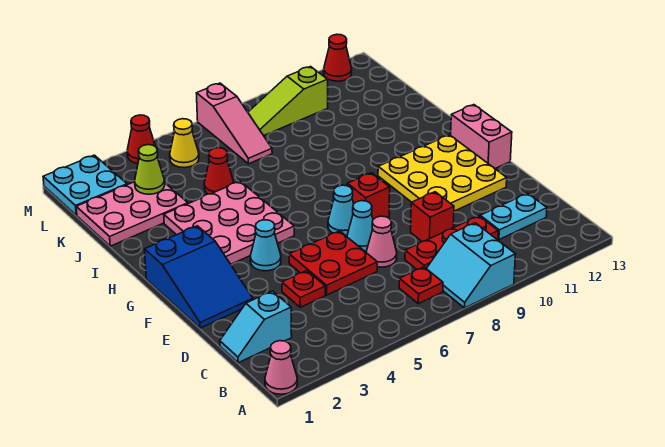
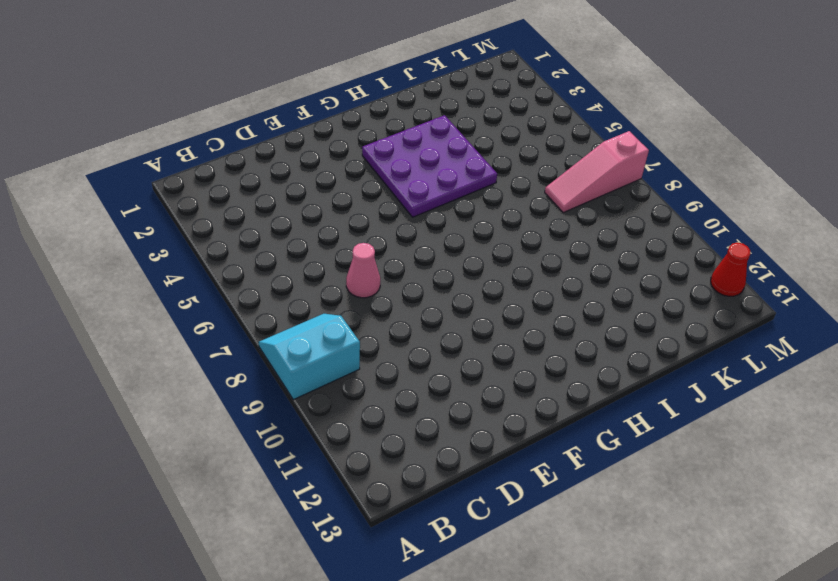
purple 3x3 plate [362,115,497,217] -> pink 3x3 plate [164,181,294,264]
none -> pink 1x1 cone [265,341,297,394]
none -> red 1x1 plate [399,267,443,304]
none -> cyan 1x2 slope [220,291,292,363]

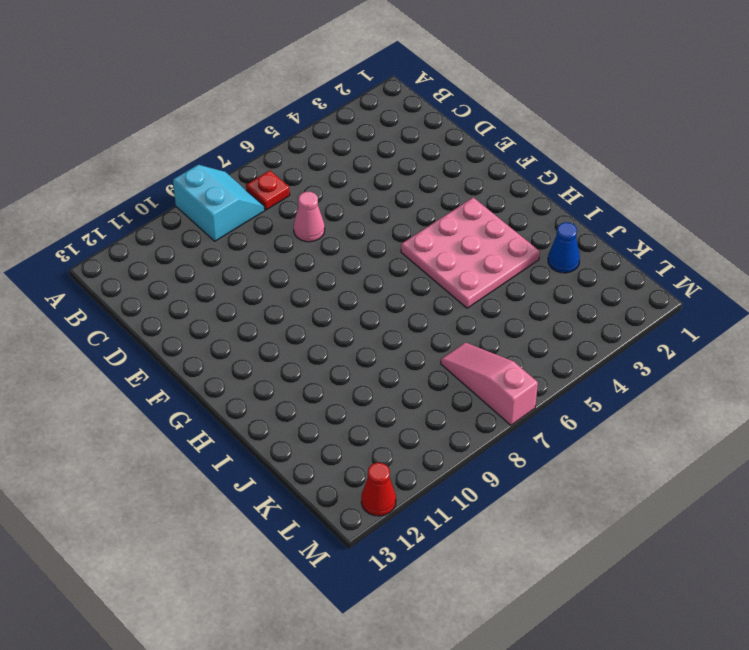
blue 1x1 cone [548,222,580,273] -> pink 2x3 plate [76,182,188,246]
none -> pink 1x1 cone [265,341,297,394]
none -> cyan 1x2 slope [220,291,292,363]
none -> red 1x3 plate [405,216,498,269]

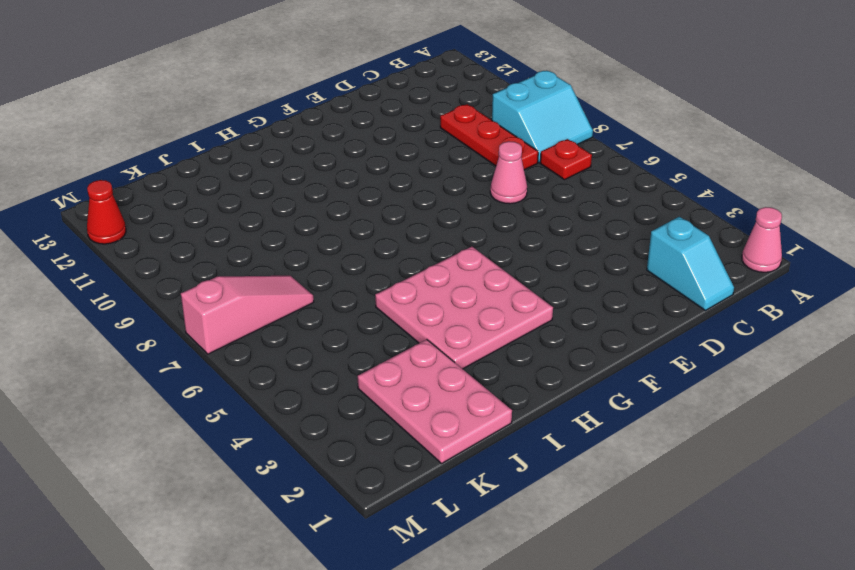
none -> cyan 1x2 plate [480,193,547,240]
none -> red 1x1 plate [282,271,325,307]
none -> red 2x2 plate [289,231,377,295]

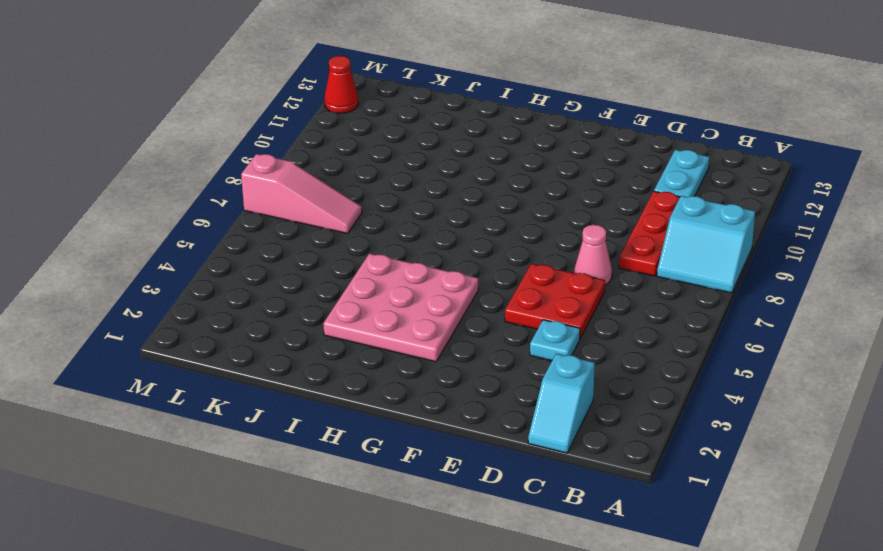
cyan 1x1 plate [530,320,580,360] -> red 1x1 plate [282,271,325,307]
none -> pink 1x1 cone [265,341,297,394]
none -> red 1x1 plate [399,267,443,304]
none -> red 1x1 brick [411,192,454,242]

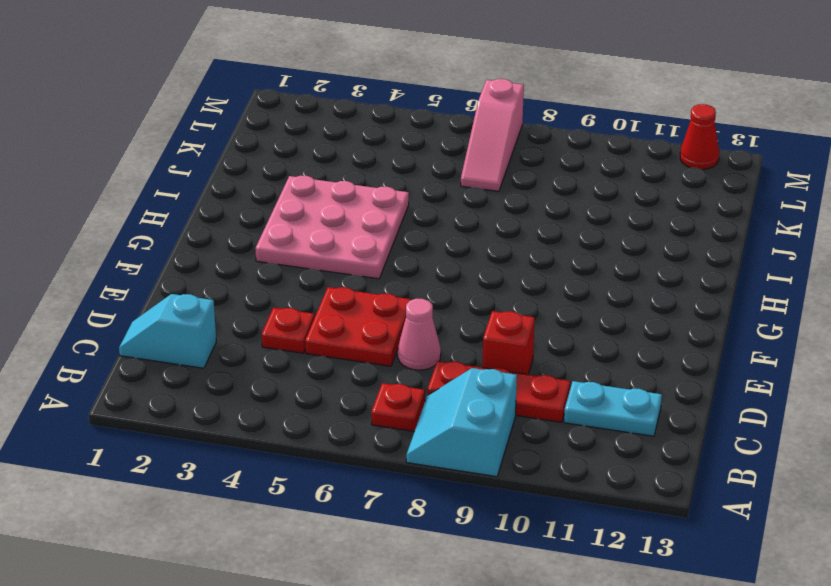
none -> pink 1x1 cone [265,341,297,394]
none -> blue 2x3 slope [145,226,253,328]
none -> cyan 1x1 cone [347,201,373,251]

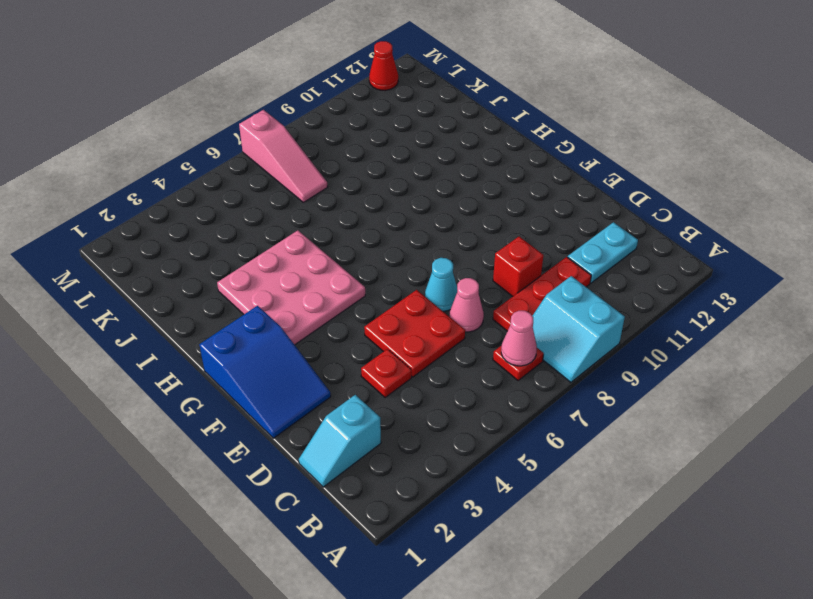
pink 1x1 cone [501,311,537,366] -> pink 1x1 cone moved to [265,341,297,394]
none -> yellow 3x3 plate [378,135,507,211]
none -> cyan 1x1 cone [250,220,281,271]
none -> cyan 1x1 cone [328,185,354,235]

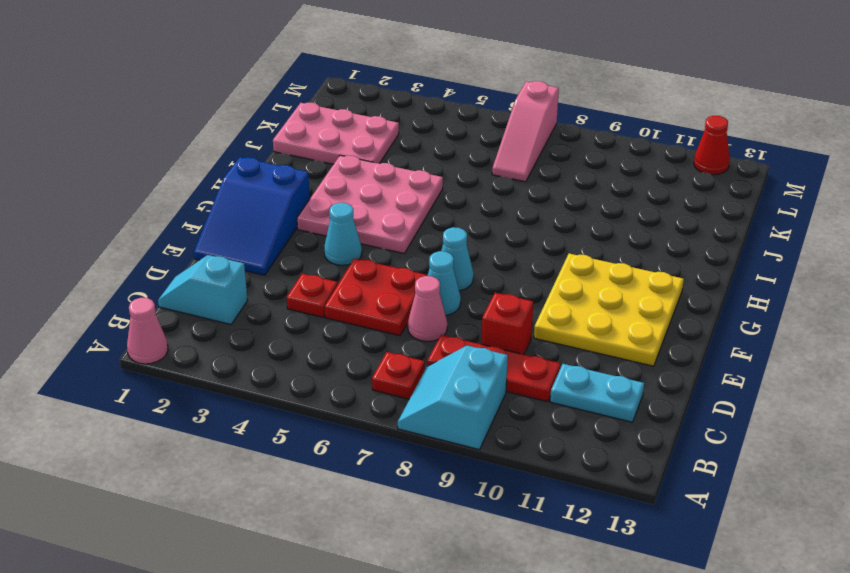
none -> red 1x1 brick [347,173,390,219]
none -> pink 1x2 brick [451,105,512,168]
none -> red 1x1 cone [204,148,234,194]

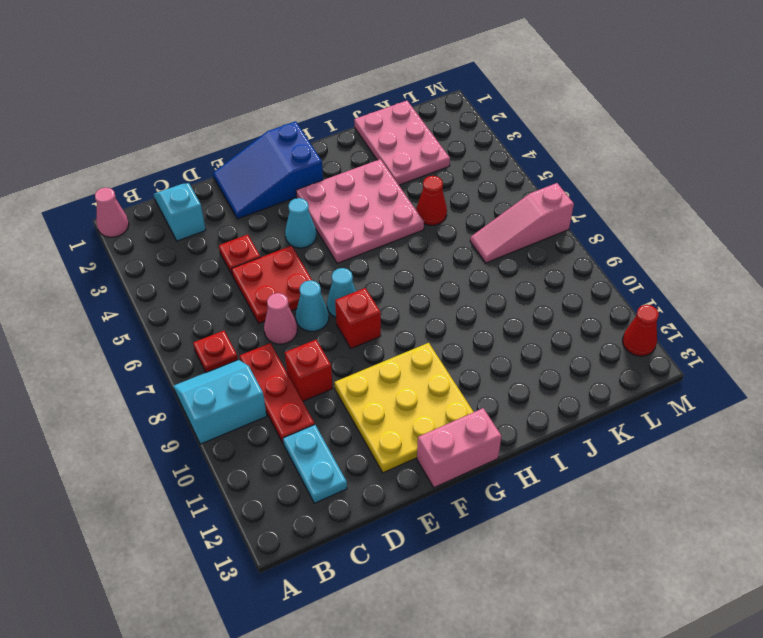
none -> cyan 2x2 plate [43,155,127,215]
none -> yellow 1x1 cone [170,119,199,168]
none -> lime 1x3 slope [248,67,328,136]

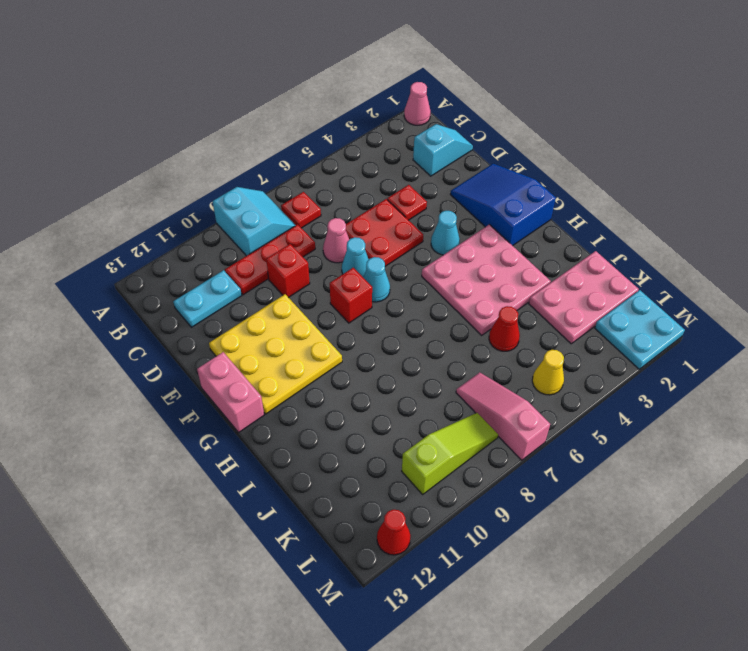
none -> red 1x1 cone [127,115,155,163]
none -> lime 1x1 cone [135,145,165,194]

